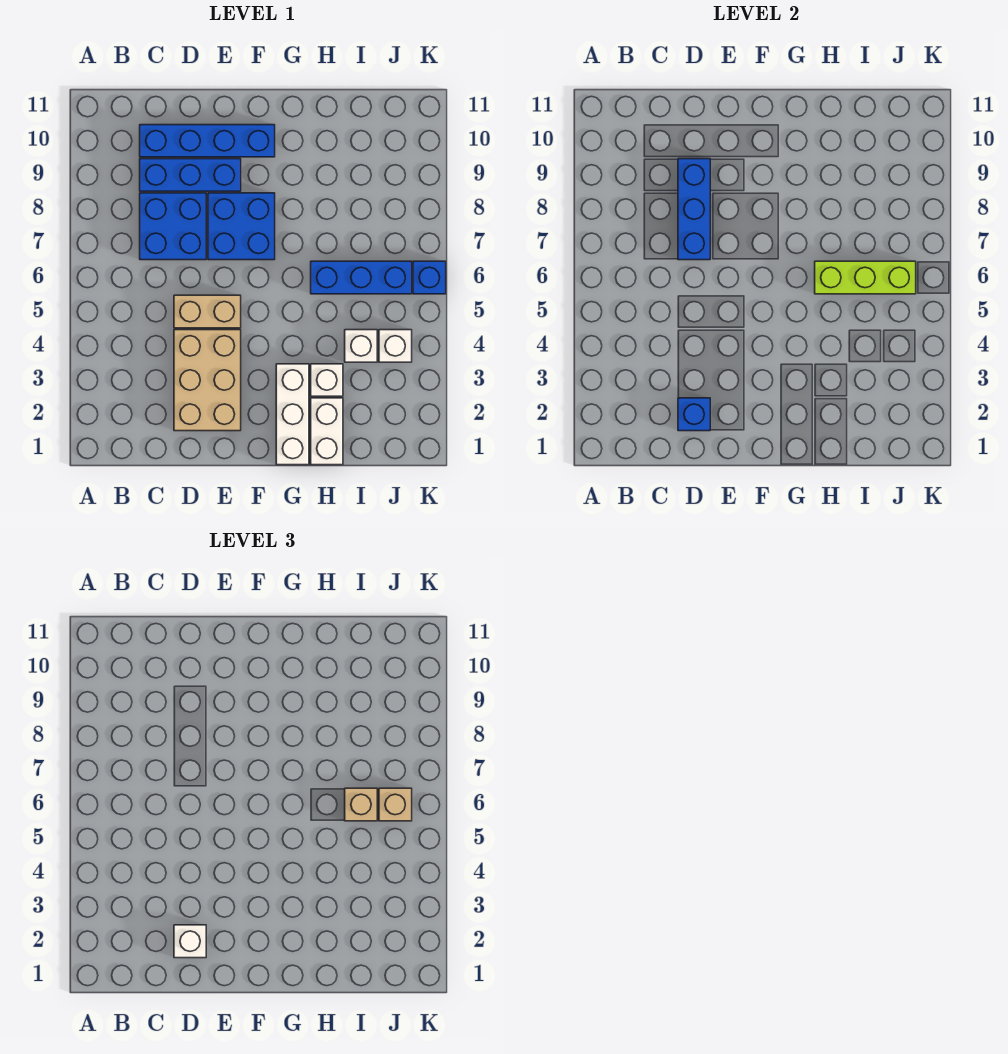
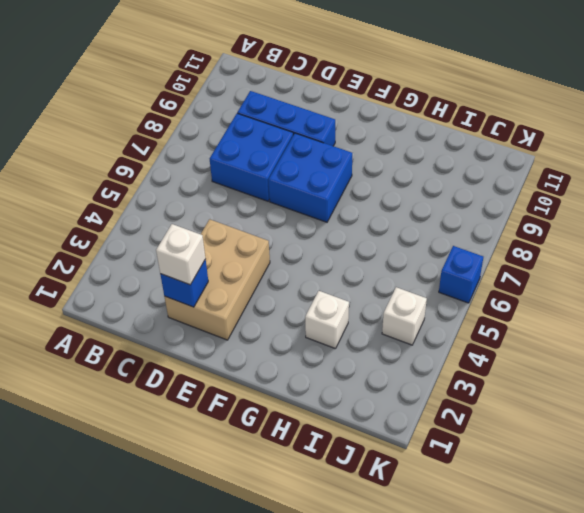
none -> blue 1x4 brick [140,125,275,157]
none -> tan 1x2 brick [174,295,241,328]
none -> white 1x3 brick [276,364,309,465]

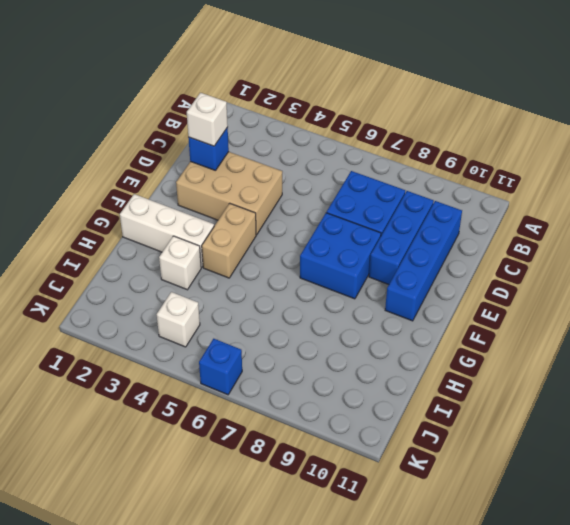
tan 1x2 brick [202,203,256,278] -> tan 1x2 brick moved to [174,295,241,328]
none -> white 1x2 brick [311,398,343,465]
none -> blue 1x3 brick [311,261,412,294]
none -> white 1x1 brick [345,330,377,362]

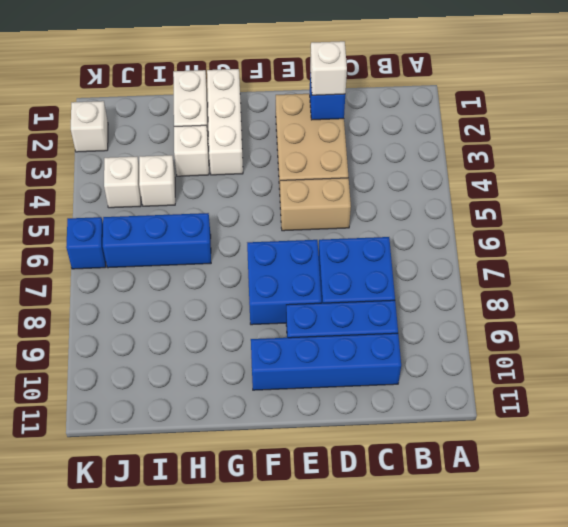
white 1x1 brick [71,101,108,152] -> none
none -> blue 1x3 brick [678,159,710,260]
none -> lime 1x3 brick [815,261,916,294]
none -> tan 1x1 brick [345,788,377,821]

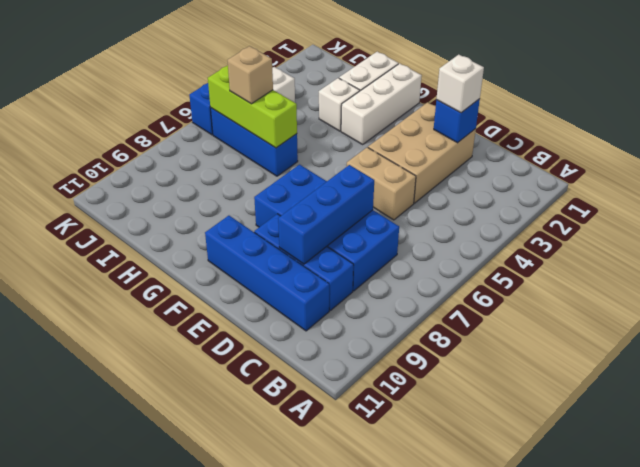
none -> white 1x1 brick [345,330,377,362]
none -> tan 1x1 brick [379,788,412,821]

